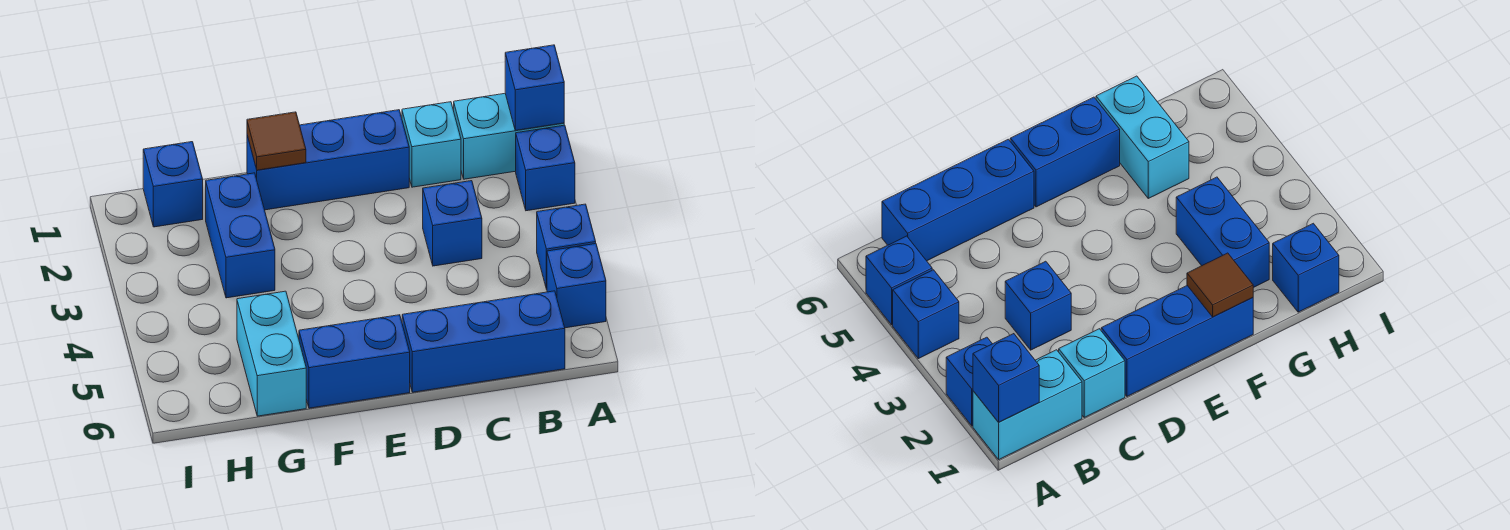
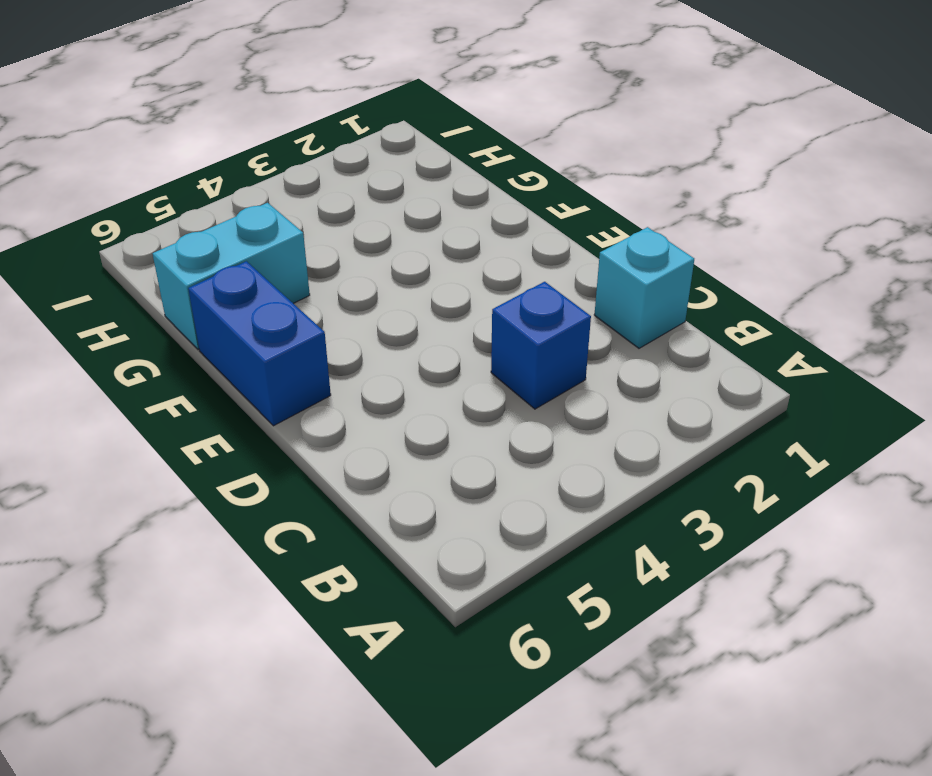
none -> cyan 1x2 brick [454,94,564,179]
none -> blue 1x1 brick [516,125,575,211]
none -> blue 1x1 brick [537,204,596,289]

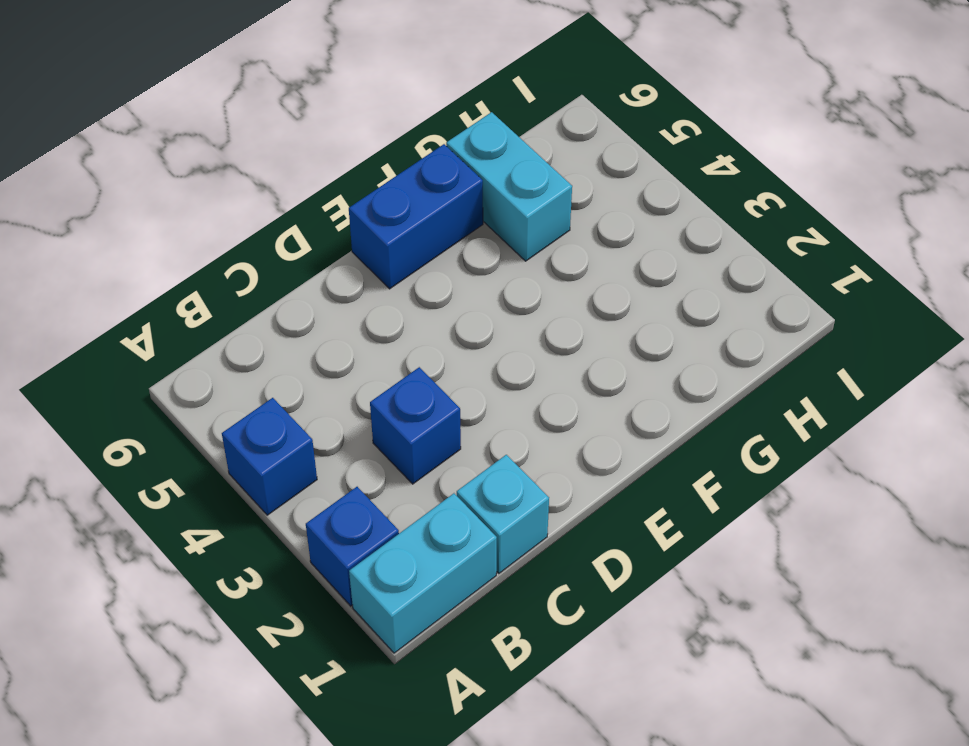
none -> blue 1x1 brick [547,244,606,328]
none -> blue 1x3 brick [402,291,565,392]
none -> blue 1x3 brick [247,110,409,210]

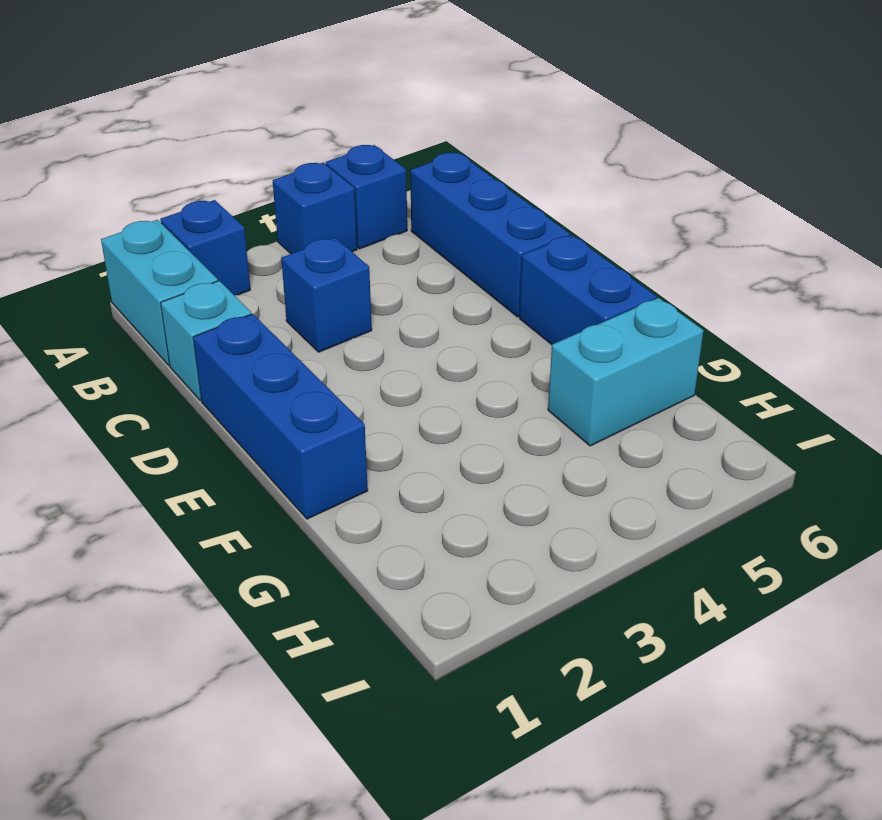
none -> blue 1x2 brick [206,173,275,298]
none -> blue 1x1 brick [143,142,203,227]
none -> blue 1x1 brick [505,45,564,130]

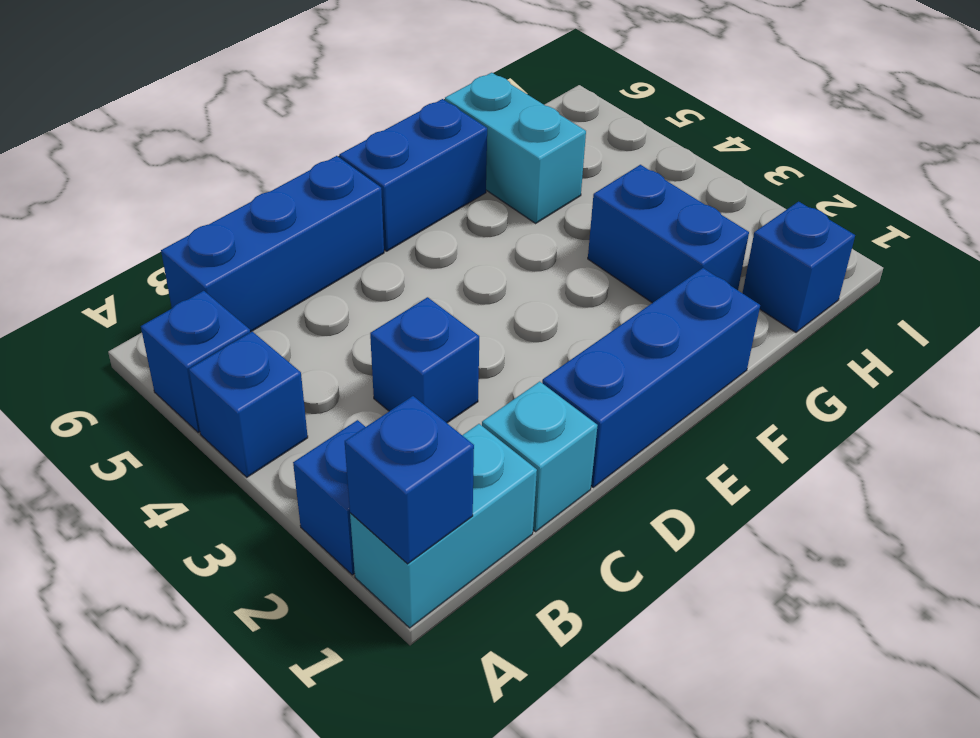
none -> brown 1x1 tile [247,112,306,170]

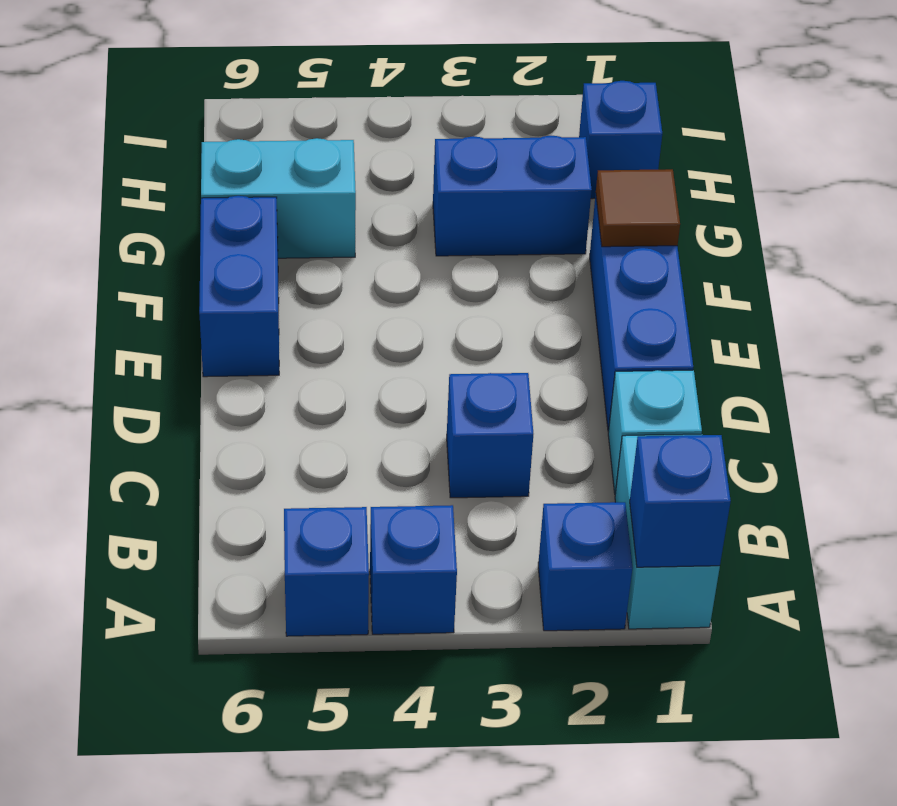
none -> blue 1x3 brick [402,291,565,392]

